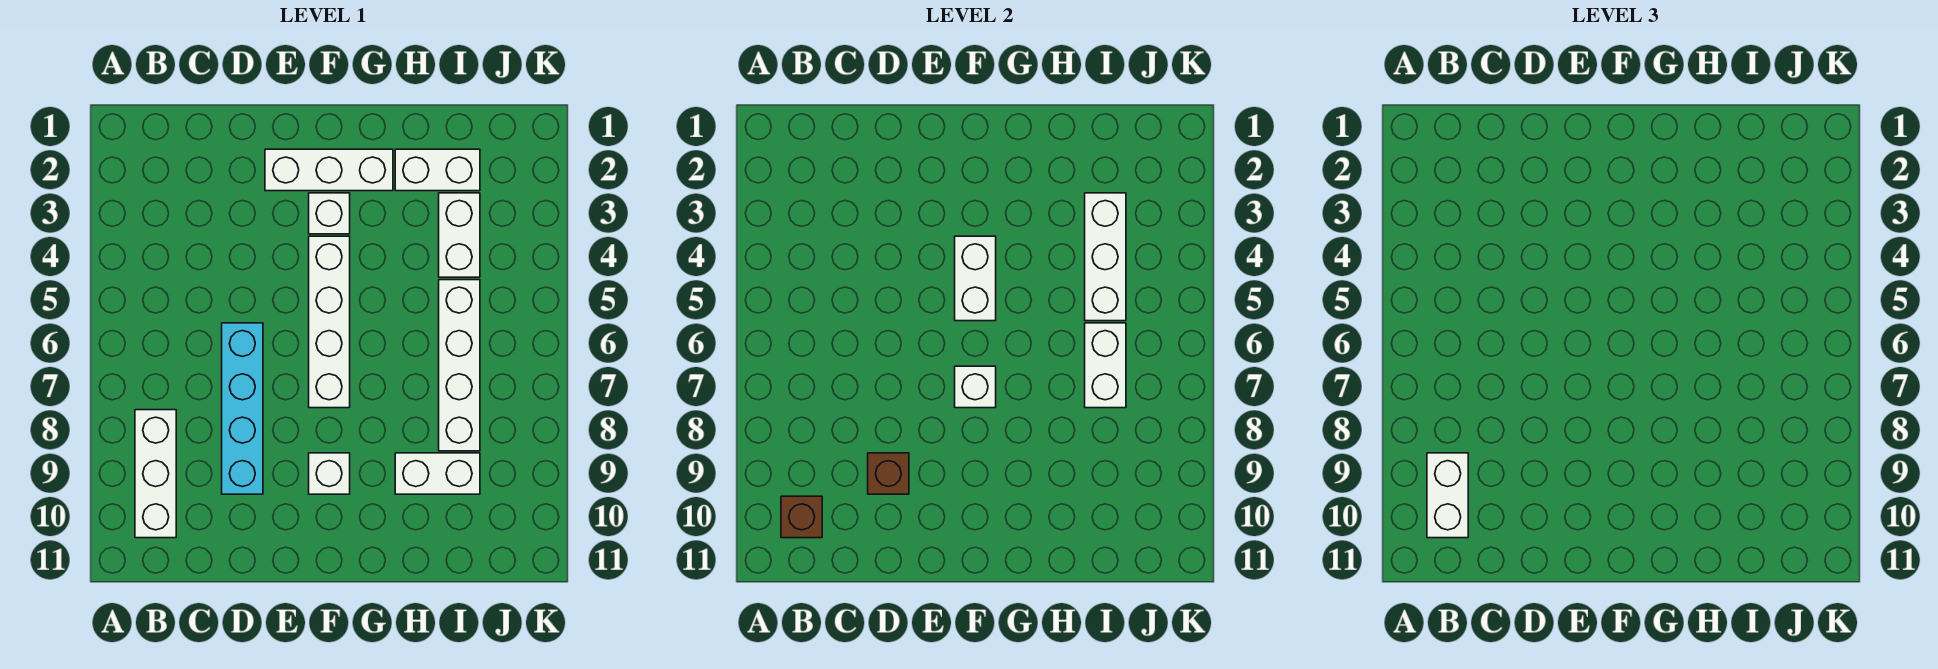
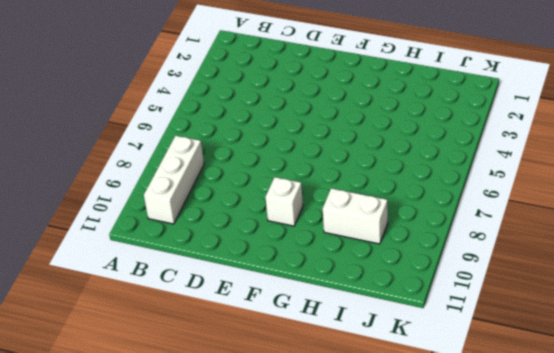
none -> cyan 1x4 brick [222,323,263,494]
none -> white 1x3 brick [265,149,393,191]
none -> white 1x1 brick [309,193,350,234]

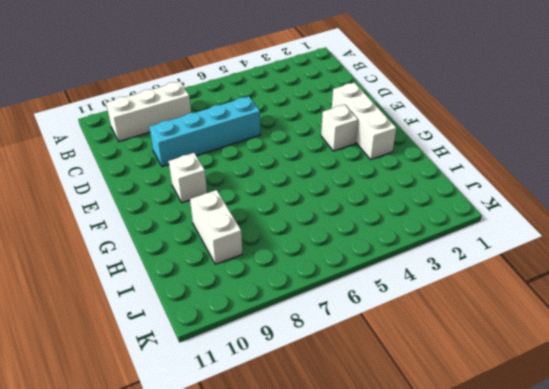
none -> white 1x4 brick [309,236,350,408]
none -> white 1x2 brick [395,149,480,191]
none -> white 1x2 brick [439,193,480,277]

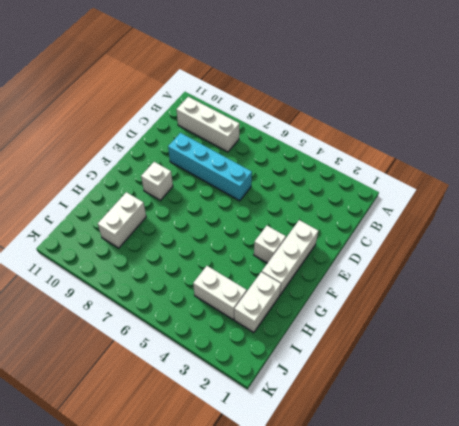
none -> white 1x4 brick [309,236,350,408]
none -> white 1x4 brick [439,280,480,451]
none -> brown 1x1 brick [781,496,822,538]

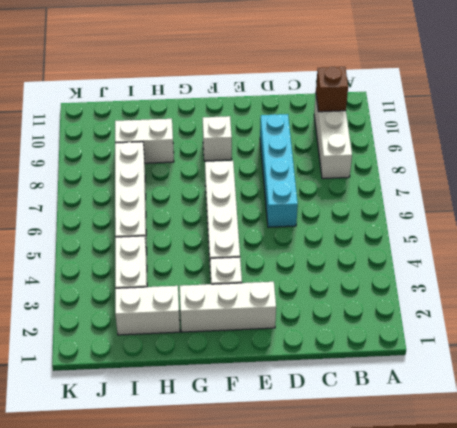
none -> brown 1x1 brick [868,453,909,494]
none -> white 1x2 brick [955,236,996,321]
none -> white 1x1 brick [955,366,996,408]

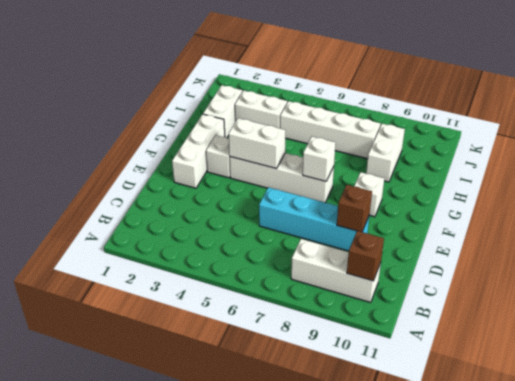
none -> white 1x3 brick [1085,193,1126,321]
none -> white 1x2 brick [1085,323,1126,408]
none -> white 1x2 brick [1427,453,1468,538]

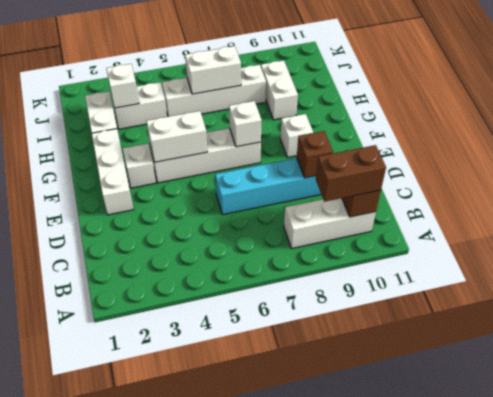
brown 1x2 brick [316,145,386,202] -> white 1x2 brick [1427,453,1468,538]
white 1x1 brick [106,64,139,108] -> white 1x3 brick [1085,193,1126,321]

